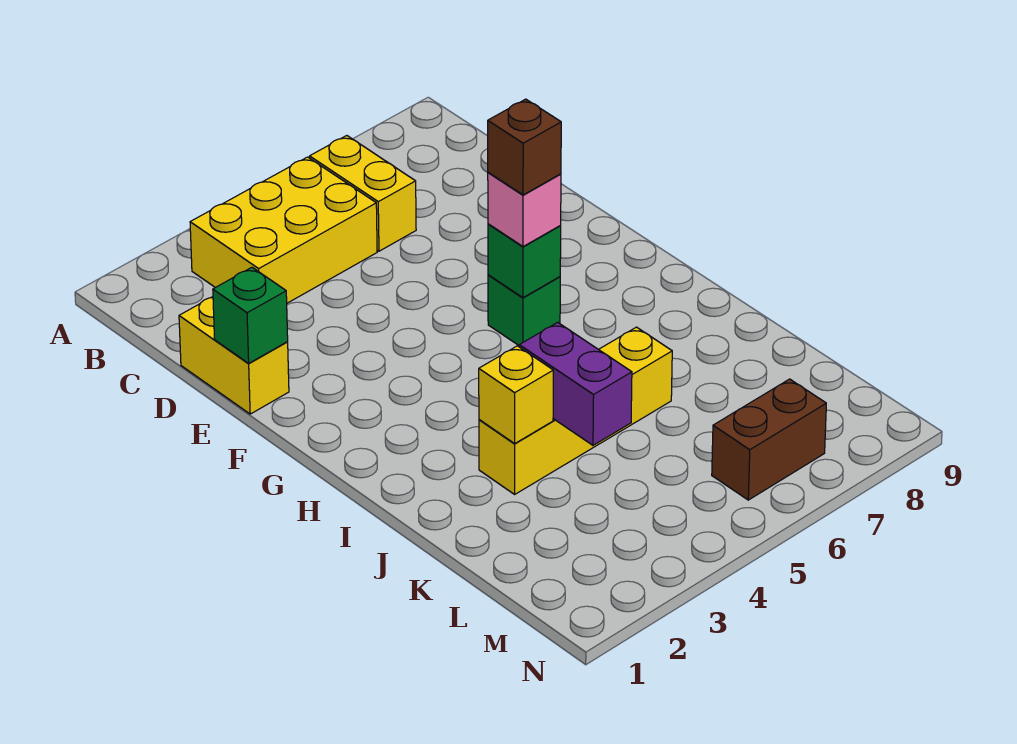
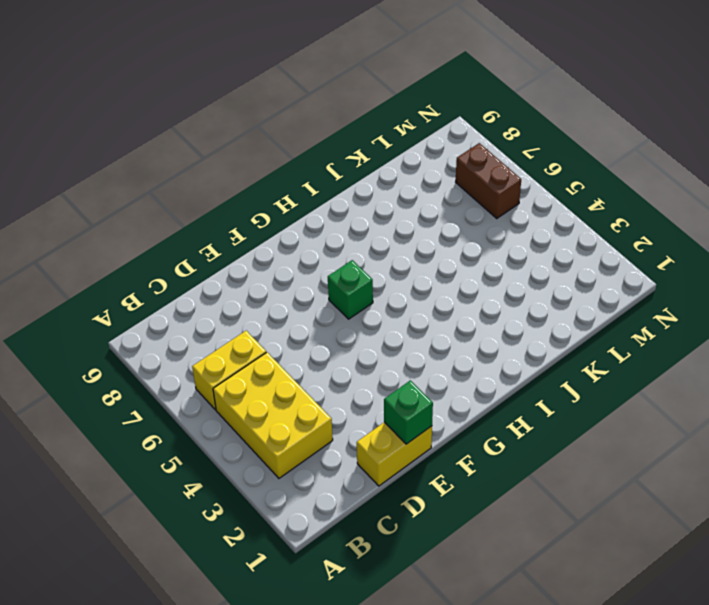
none -> yellow 1x4 brick [479,327,672,494]
none -> green 1x1 brick [488,224,561,298]
none -> yellow 1x1 brick [479,346,553,443]

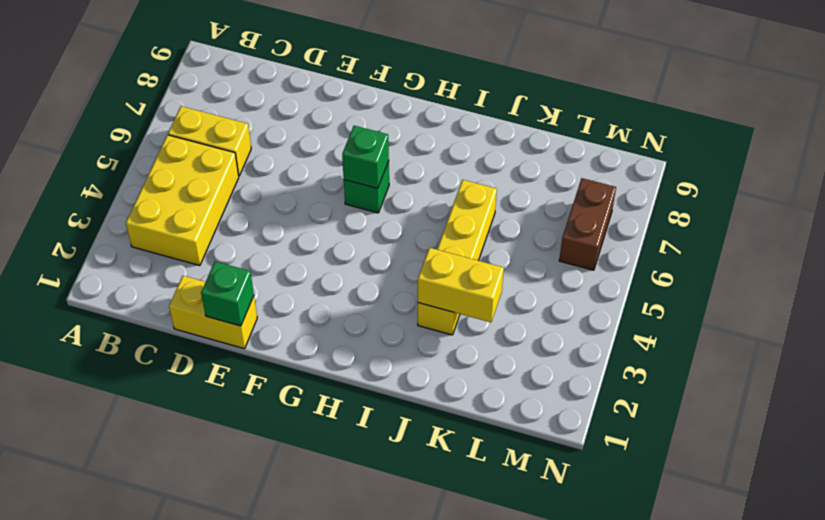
yellow 1x2 brick [418,248,504,322] -> yellow 1x1 brick [479,346,553,443]
none -> purple 1x2 brick [519,322,632,445]
none -> pink 1x1 brick [488,172,561,247]
none -> brown 1x1 brick [488,99,561,195]

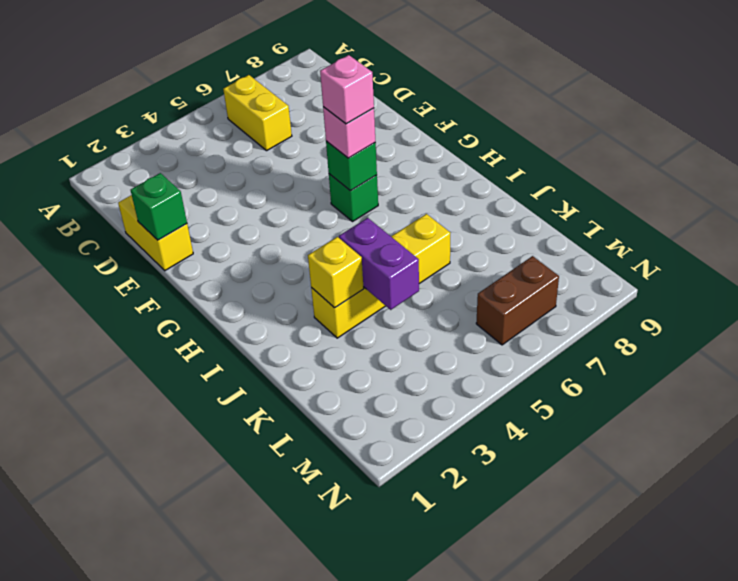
pink 1x1 brick [320,55,374,124] -> brown 1x1 brick [488,99,561,195]
none -> yellow 2x3 brick [190,157,377,303]

